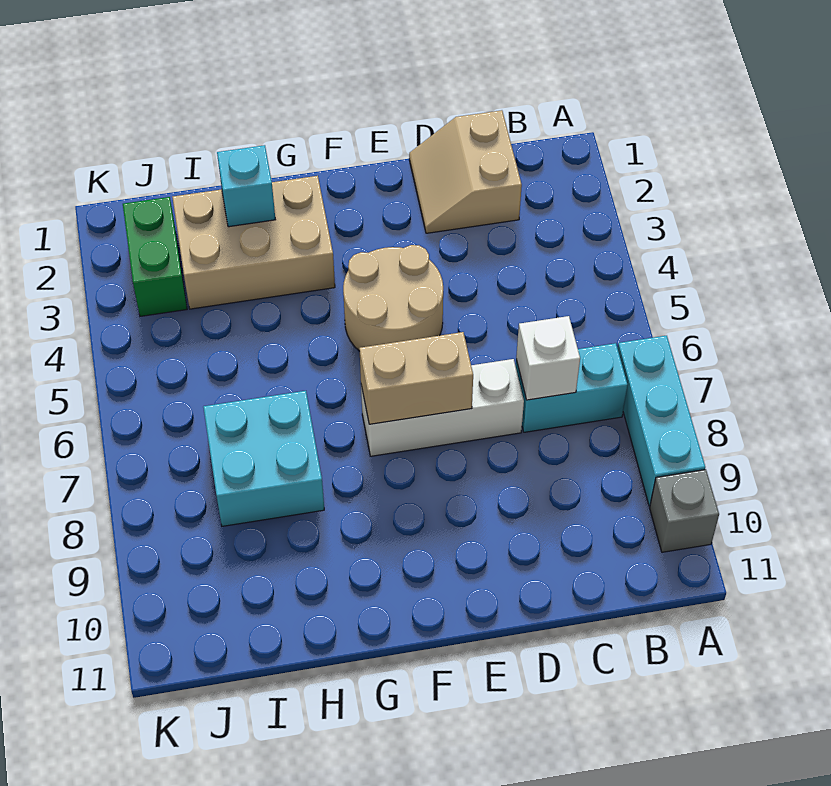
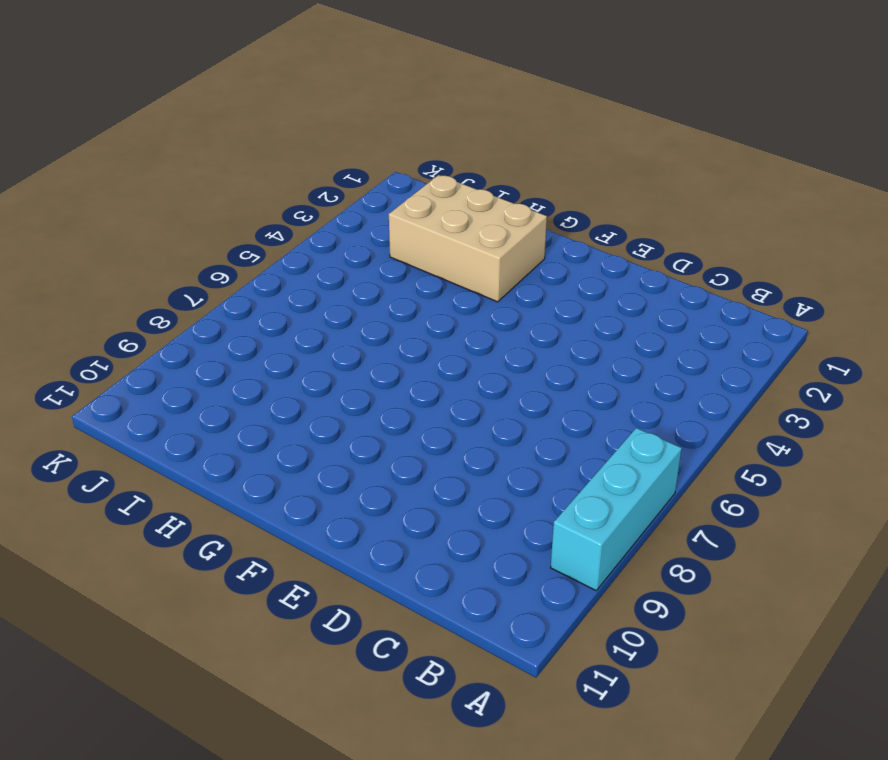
none -> grey 1x1 brick [650,470,719,552]
none -> cyan 1x2 brick [516,343,627,432]
none -> tan 2x2 slope [409,110,522,233]

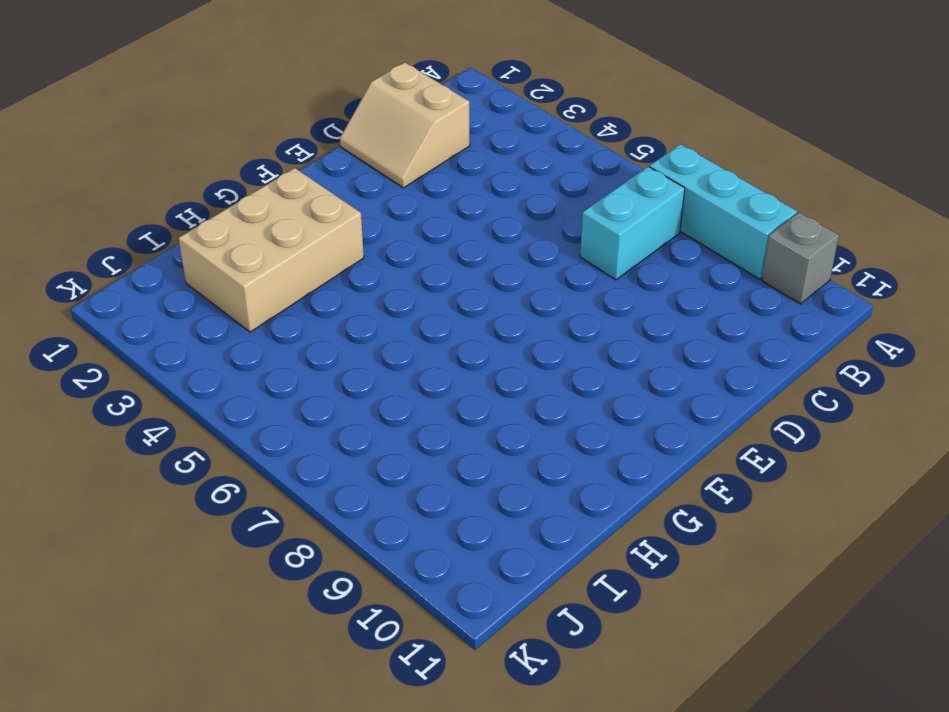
none -> white 1x3 brick [361,359,524,456]
none -> tan 2x2 round brick [343,245,443,351]
none -> cyan 2x2 brick [203,391,324,526]

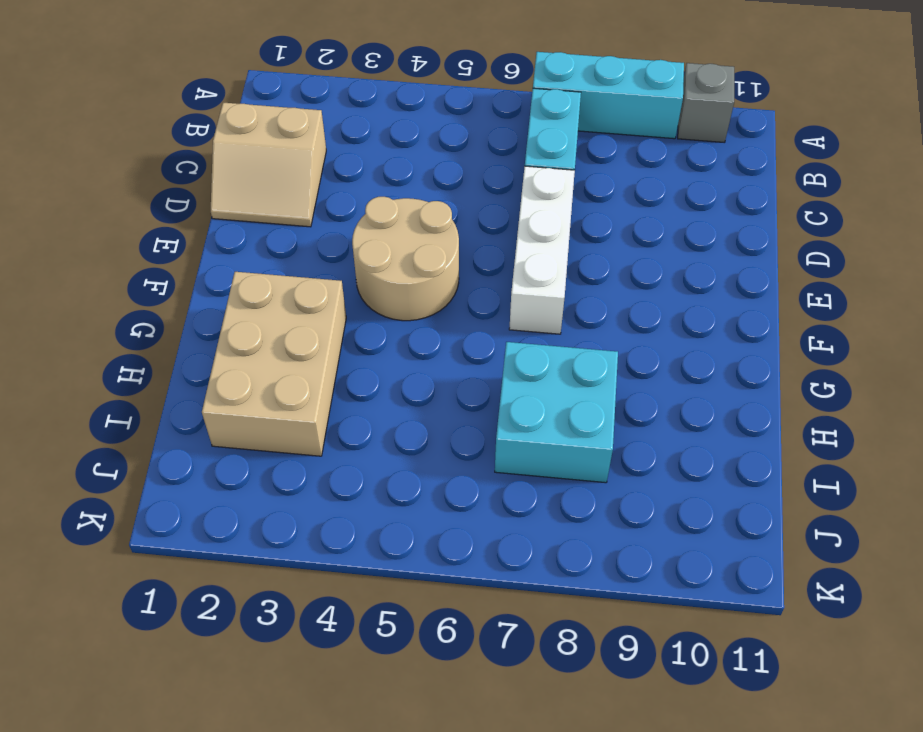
none -> green 1x2 brick [123,197,187,316]
none -> white 1x1 brick [516,316,580,400]
none -> tan 1x2 brick [359,332,473,424]

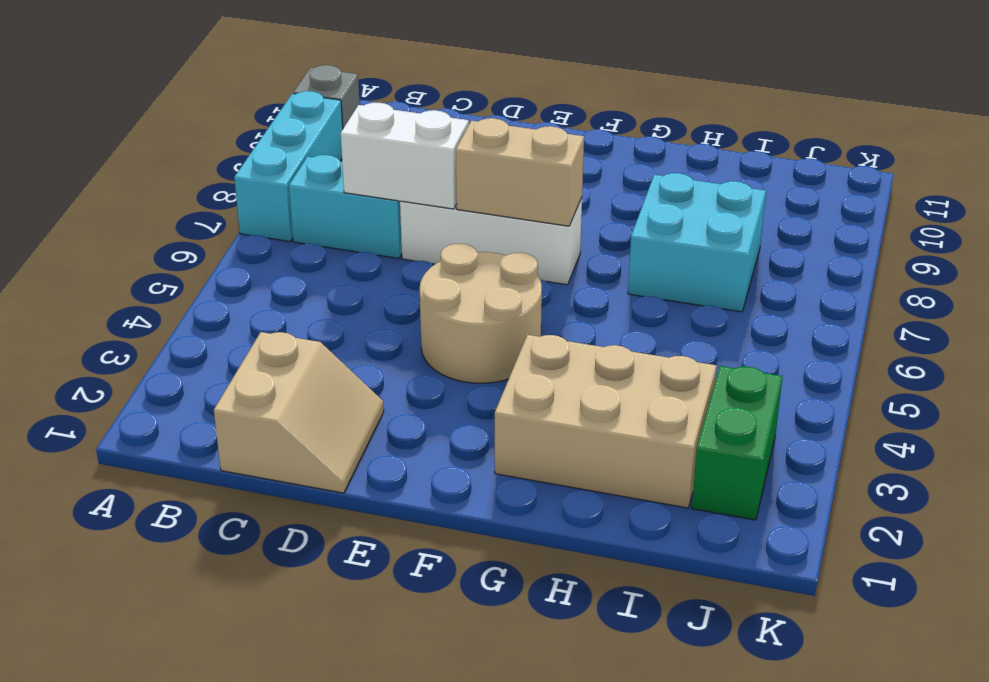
white 1x2 brick [341,103,469,209] -> white 1x1 brick [516,316,580,400]
none -> cyan 1x1 brick [217,145,275,227]

